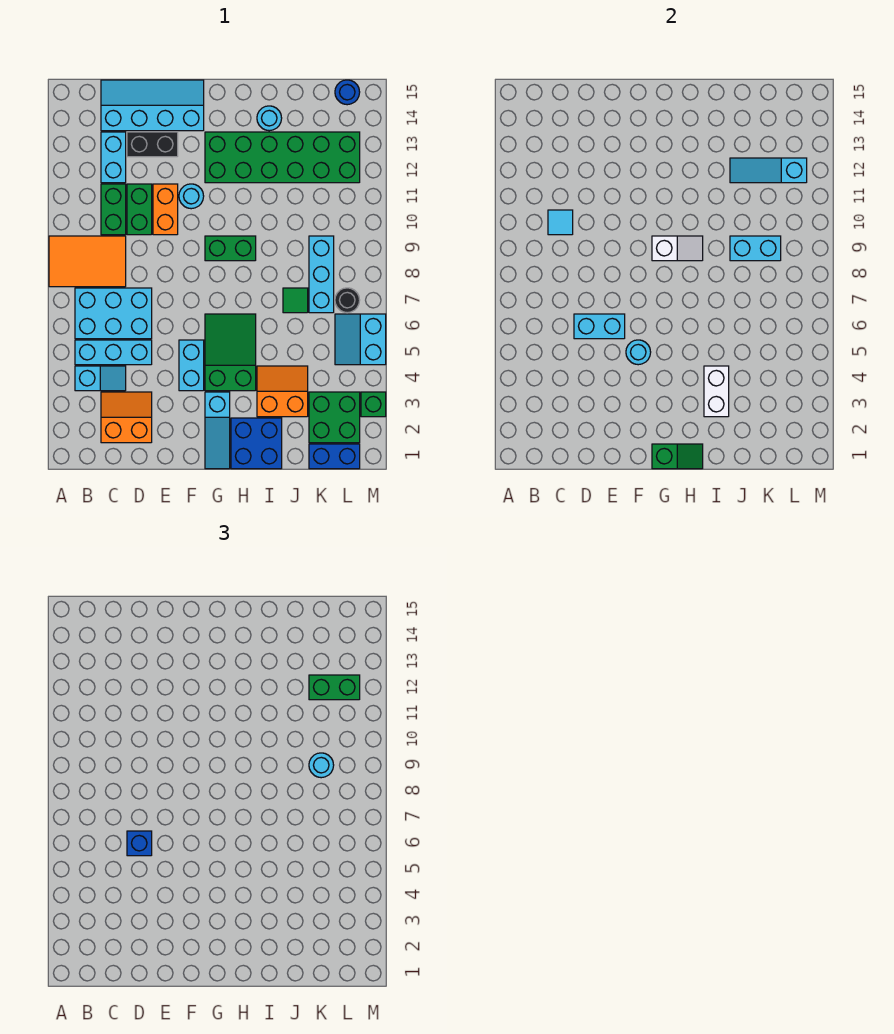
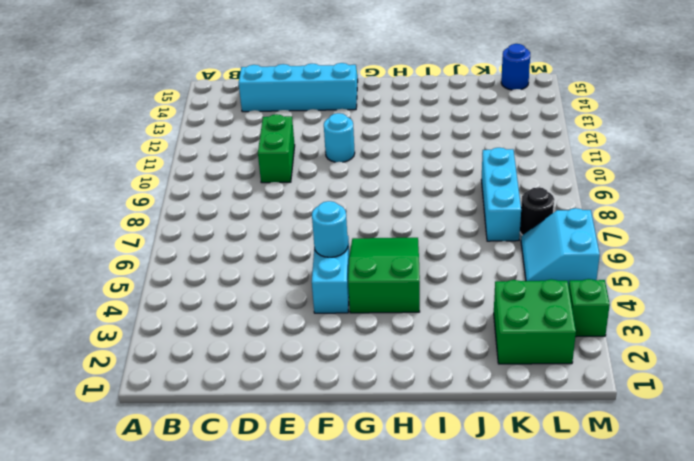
none -> orange 2x3 tile [49,236,126,287]
none -> cyan 1x2 slope [75,366,126,391]
none -> cyan 1x3 brick [75,340,152,365]
none -> cyan 2x3 brick [75,288,152,339]

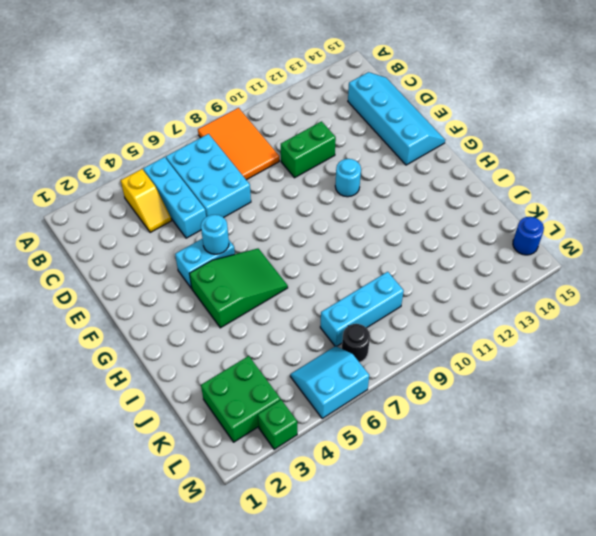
yellow 1x2 slope [121,169,171,233] -> cyan 1x2 slope [75,366,126,391]
none -> orange 2x2 slope [101,392,152,443]
none -> green 1x2 brick [101,184,126,235]
none -> cyan 1x2 brick [101,132,126,183]
none -> black 1x2 brick [127,132,178,157]

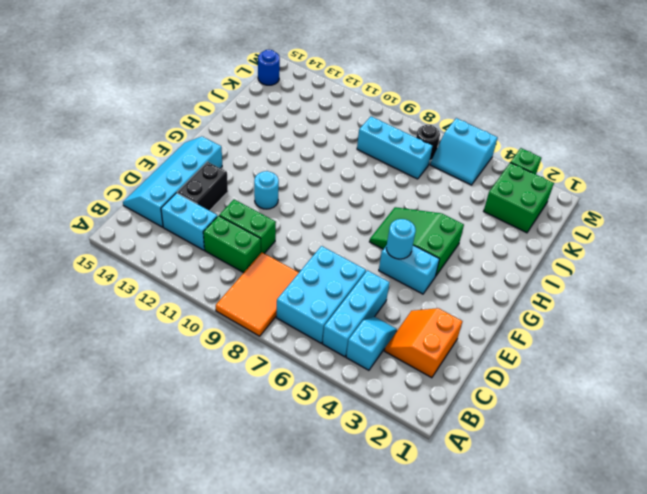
none -> orange 1x2 brick [153,184,178,235]
none -> cyan 1x3 slope [205,392,230,469]
none -> green 1x2 brick [205,236,256,261]
none -> green 2x6 brick [205,132,360,183]

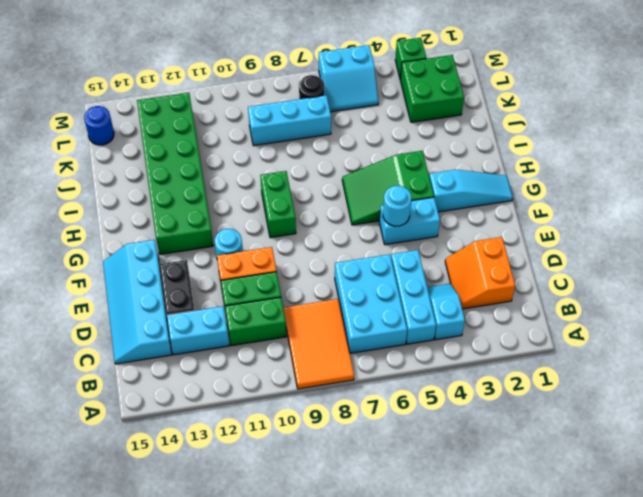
none -> blue 2x2 brick [231,418,282,469]
none -> orange 2x2 slope [257,366,308,417]
none -> cyan 1x1 round brick [257,106,282,131]
none -> green 1x1 tile [283,288,308,313]

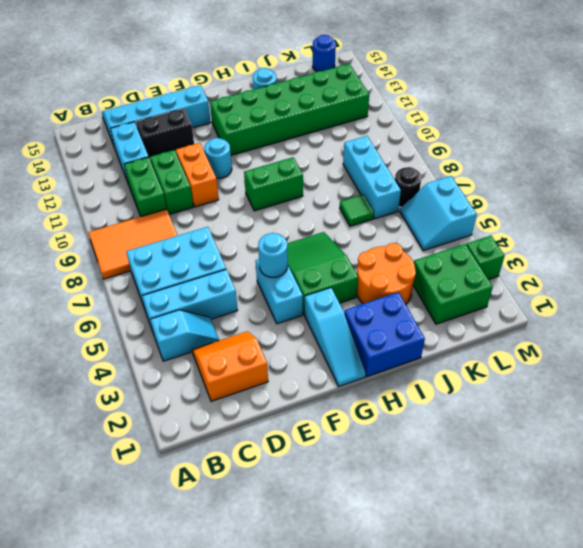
orange 2x2 round brick [357,243,416,304] -> orange 2x2 slope [257,366,308,417]
none -> blue 1x2 brick [309,444,360,469]
none -> cyan 1x1 tile [548,210,573,235]
none -> cyan 1x2 brick [574,314,625,339]
none -> green 1x2 slope [652,444,703,469]

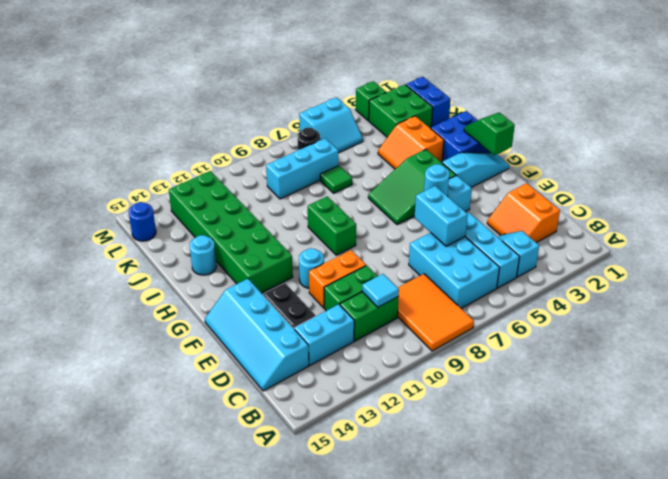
none -> white 1x2 slope [652,236,703,261]
none -> white 1x2 brick [704,366,729,417]
none -> cyan 1x2 brick [730,236,781,261]
none -> cyan 1x3 slope [730,158,807,183]

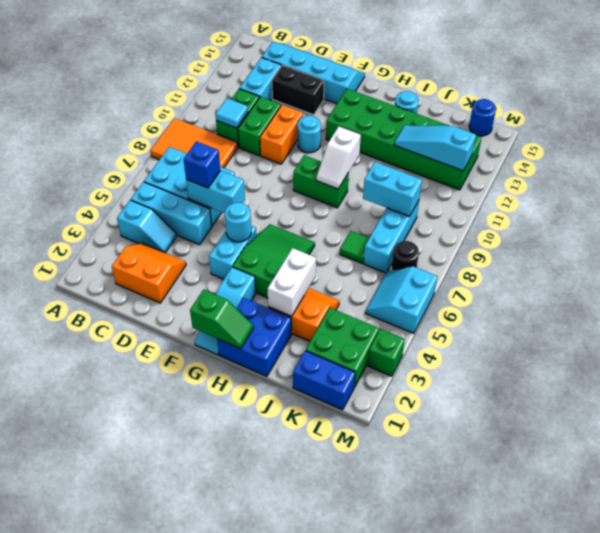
white 1x2 slope [316,127,361,189] -> white 1x2 slope turned to [652,236,703,261]
none -> cyan 1x1 round brick [309,753,334,778]
none -> green 1x2 brick [309,675,360,700]

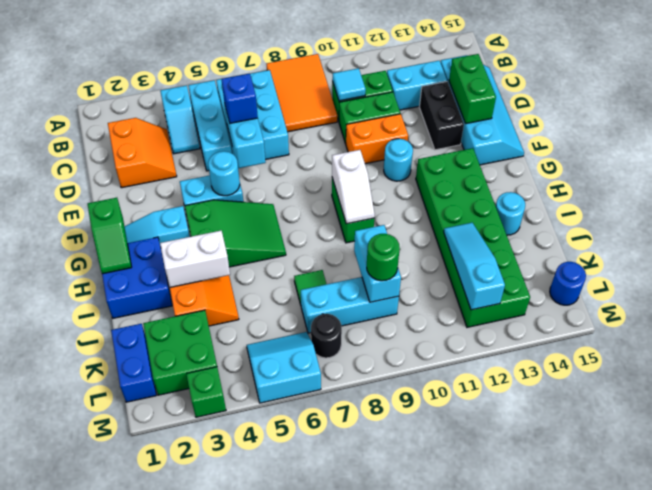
green 1x2 brick [449,54,496,124] -> green 1x2 brick moved to [309,675,360,700]
green 1x1 round brick [367,234,400,281] -> cyan 1x1 round brick [309,753,334,778]

